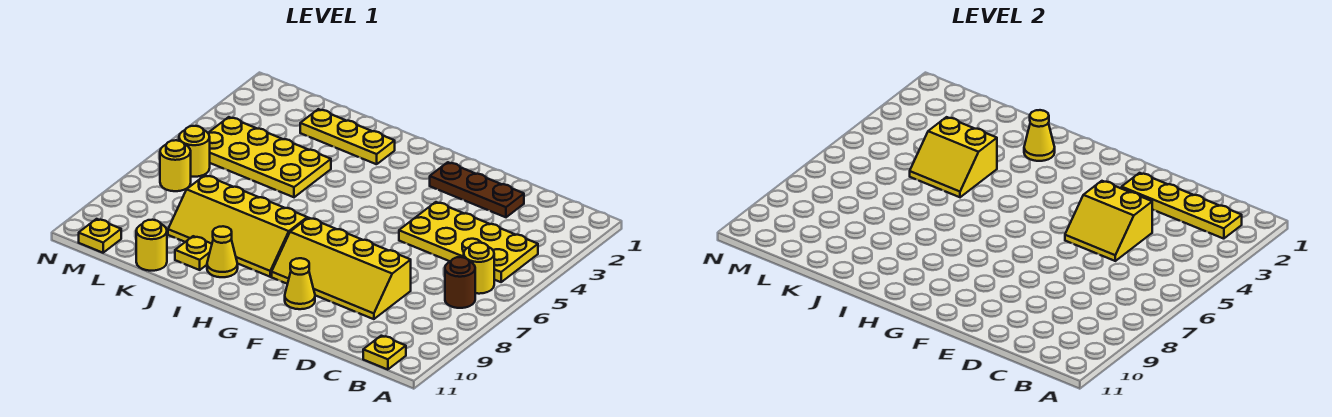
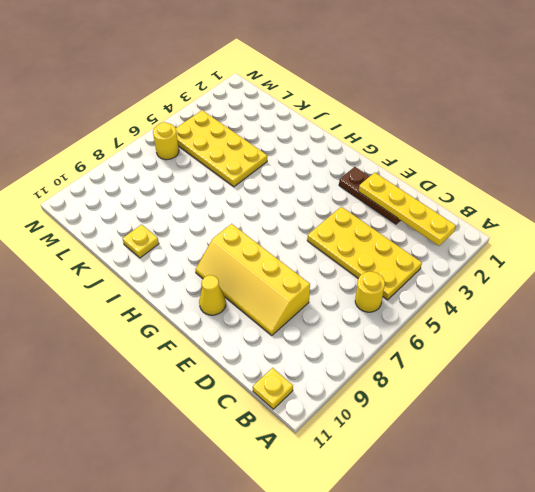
none -> brown 1x1 round brick [445,257,475,308]
none -> yellow 2x4 slope [168,175,307,277]
none -> yellow 1x3 plate [300,109,395,164]

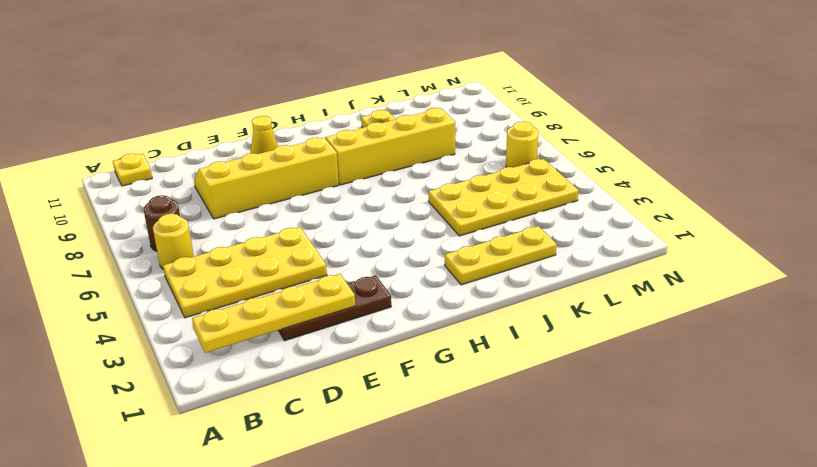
none -> yellow 1x1 cone [207,226,238,277]
none -> yellow 1x1 round brick [136,220,167,271]
none -> yellow 1x1 round brick [160,140,191,191]

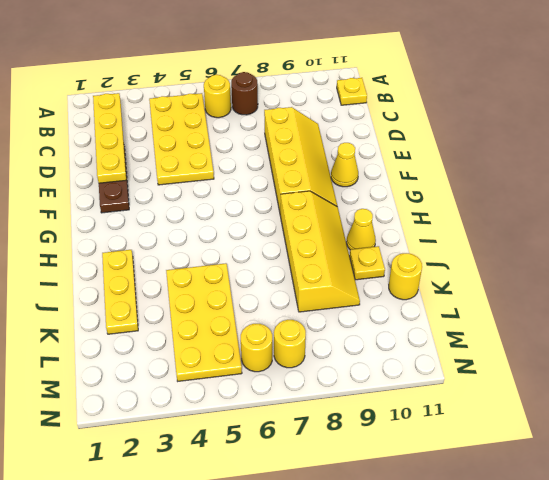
none -> yellow 1x1 plate [79,219,121,253]
none -> yellow 2x2 slope [1065,181,1152,261]
none -> yellow 1x1 cone [1024,110,1055,161]

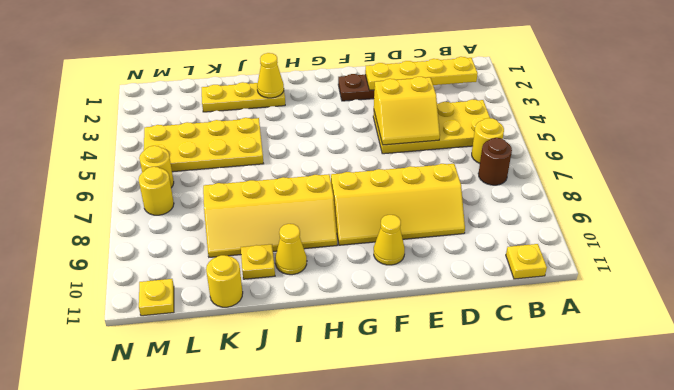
none -> yellow 2x2 slope [910,117,997,197]

